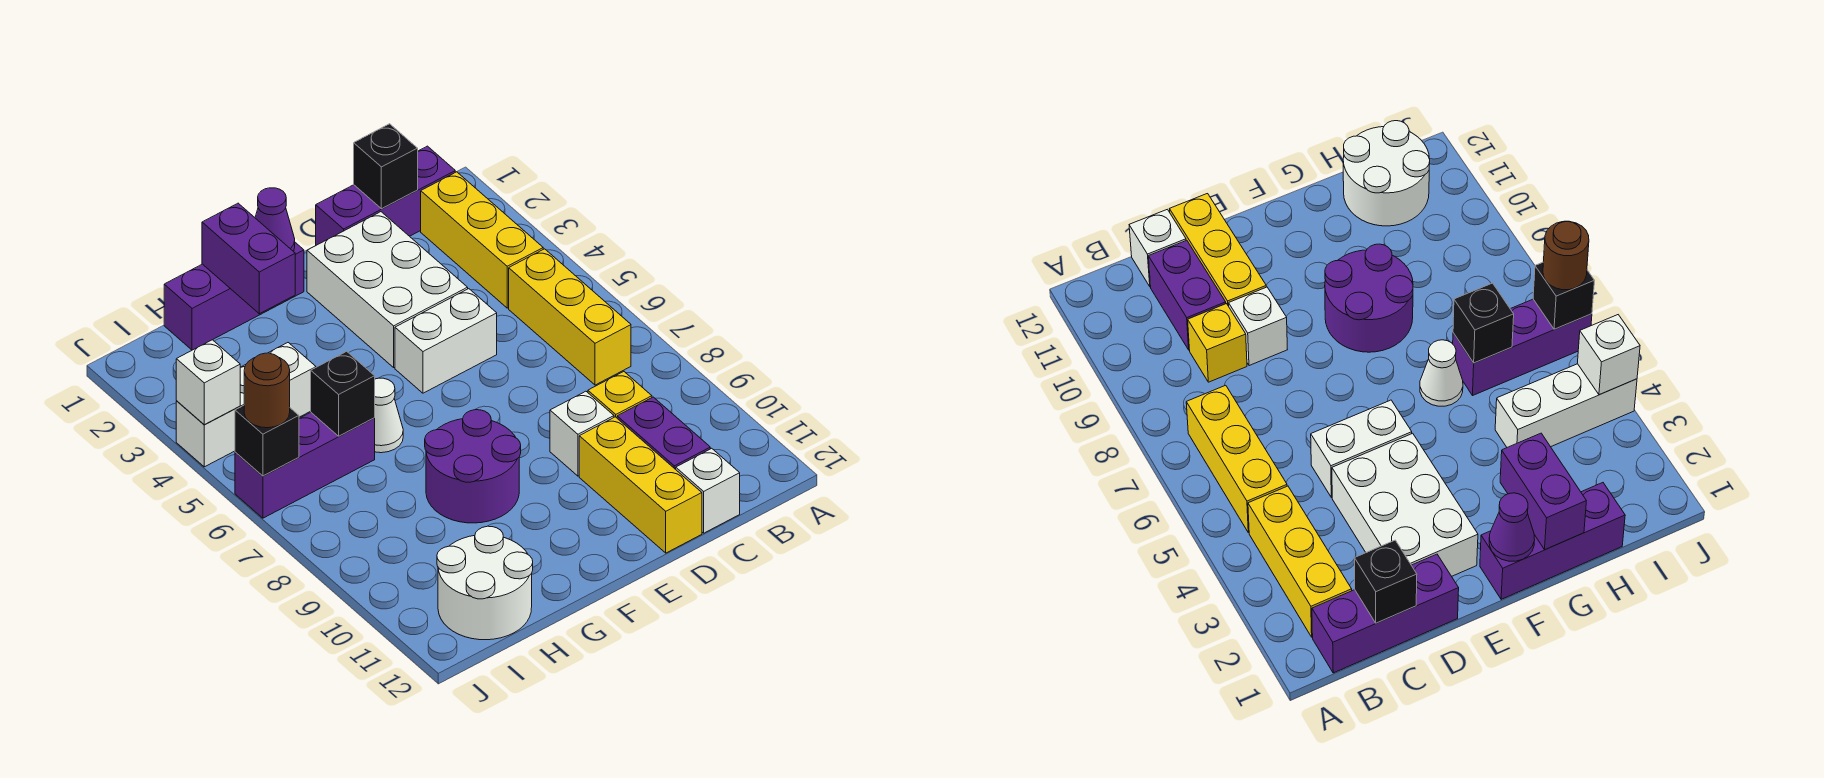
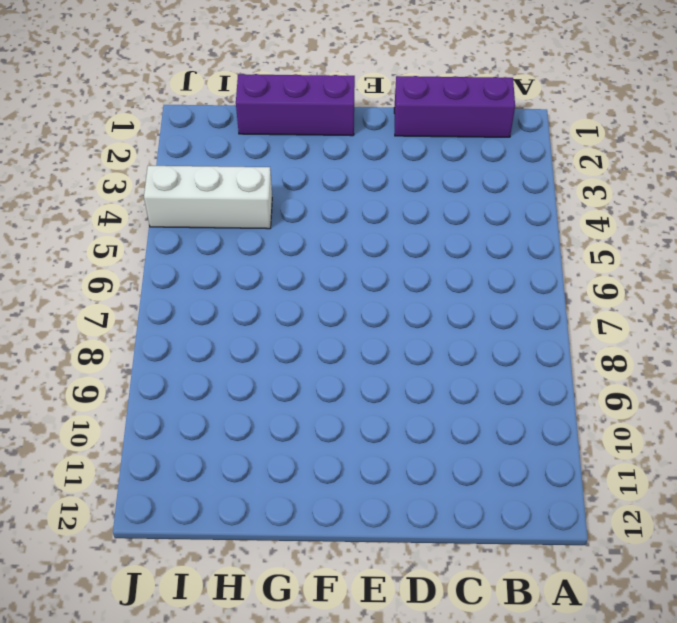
none -> yellow 1x3 brick [421,172,543,308]
none -> yellow 1x3 brick [509,249,631,385]
none -> yellow 1x1 brick [588,372,652,418]

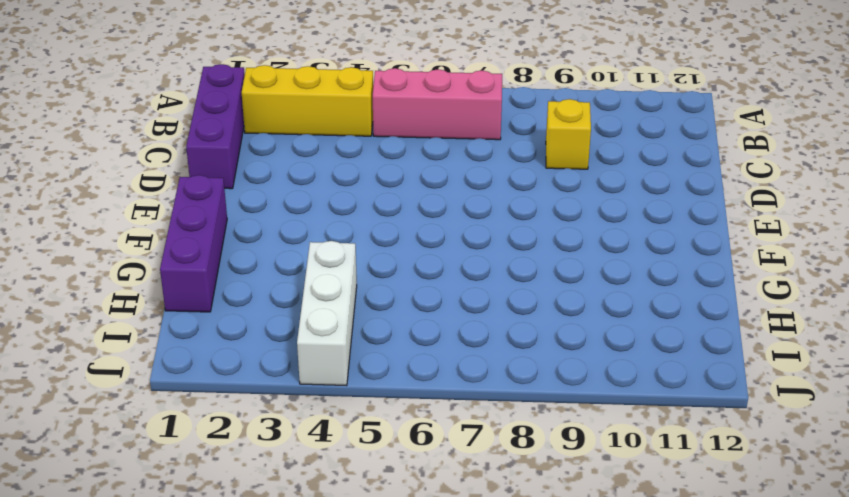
pink 1x3 brick [373,68,502,140] -> yellow 1x3 brick [509,249,631,385]
none -> purple 1x2 brick [617,397,710,469]
none -> white 1x1 brick [676,448,740,533]
none -> white 2x3 brick [307,212,468,367]

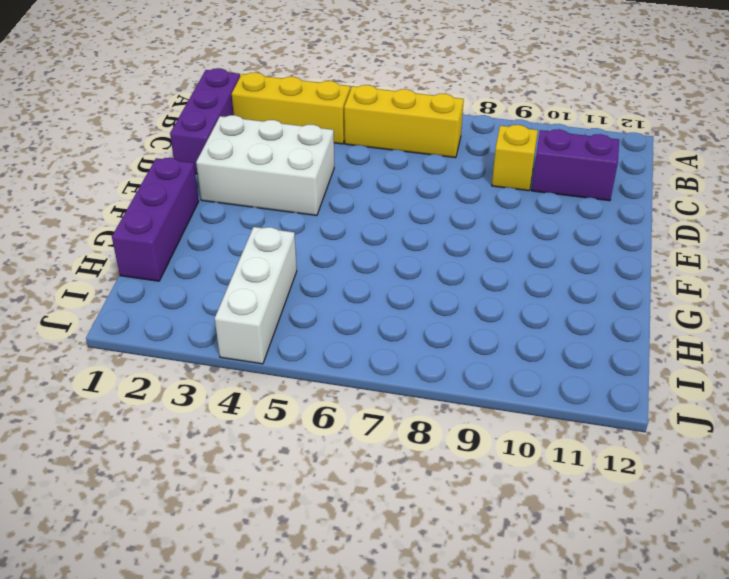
none -> white 1x1 brick [676,448,740,533]
none -> white 1x2 brick [395,289,497,393]
none -> white 1x1 brick [550,391,614,476]

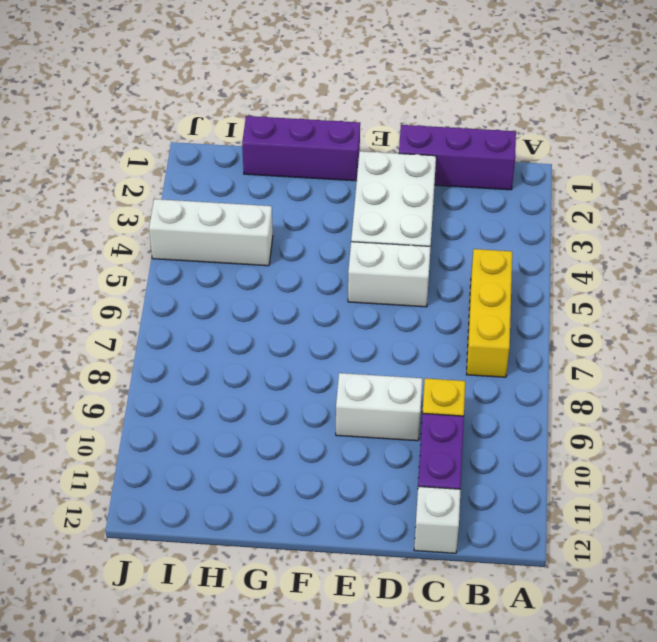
white 1x2 brick [336,373,422,441] -> white 1x1 brick [550,391,614,476]
none -> yellow 1x3 brick [421,172,543,308]
none -> yellow 1x3 brick [579,417,702,553]
none -> purple 2x2 round brick [425,410,521,523]

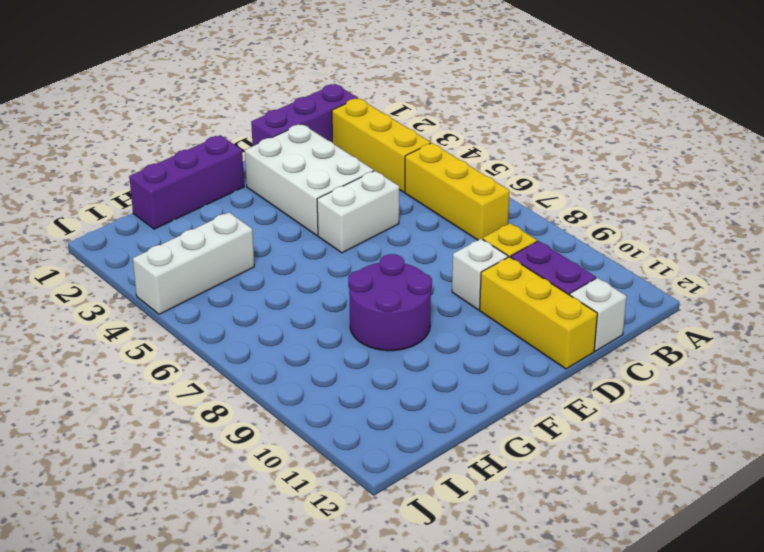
none -> white 1x1 cone [375,378,403,453]
none -> purple 1x3 brick [235,413,375,518]
none -> white 2x2 round brick [437,526,533,640]

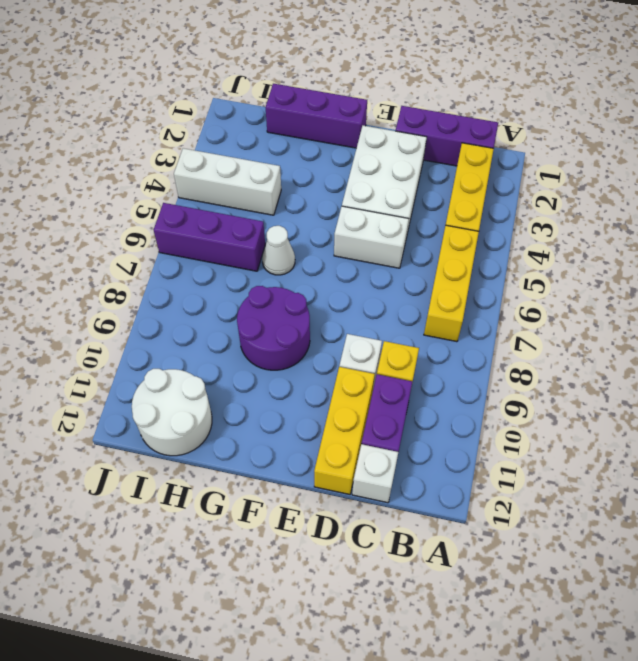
none -> black 1x1 brick [354,124,418,209]
none -> purple 1x1 cone [255,188,295,252]
none -> purple 1x2 brick [202,203,295,314]

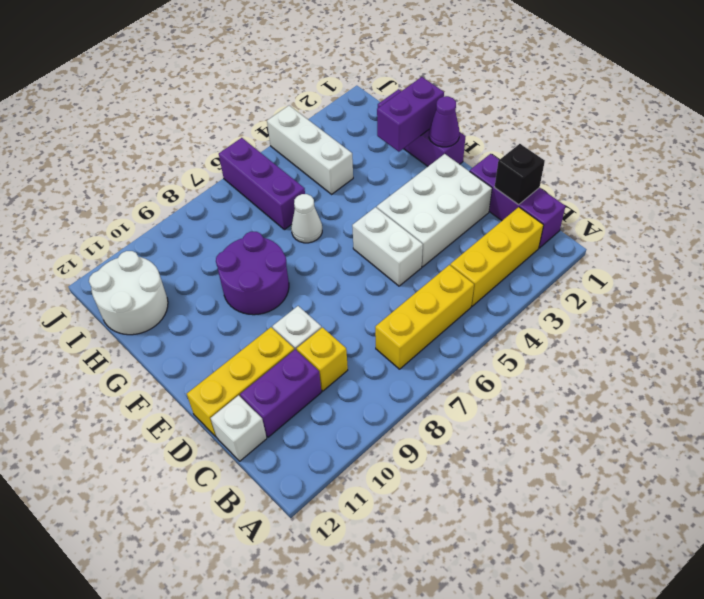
none -> black 1x1 brick [311,351,375,436]
none -> white 1x1 brick [176,340,240,425]
none -> black 1x1 brick [235,405,299,476]

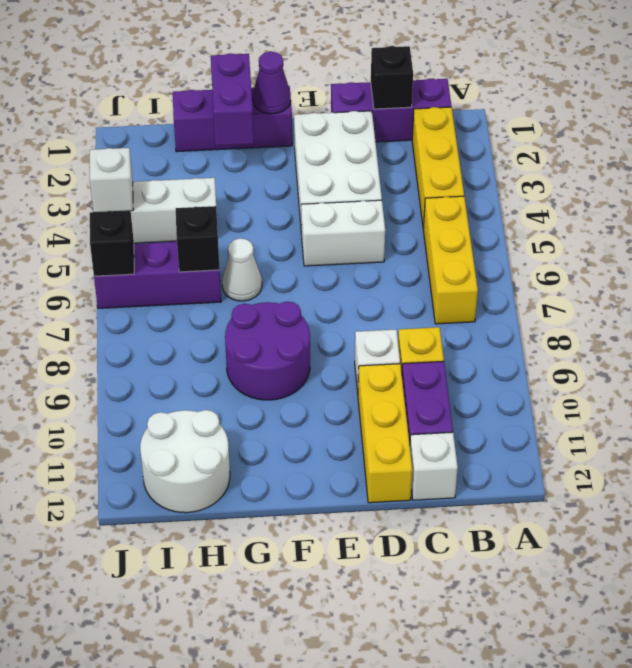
none -> brown 1x1 round brick [244,353,290,428]

